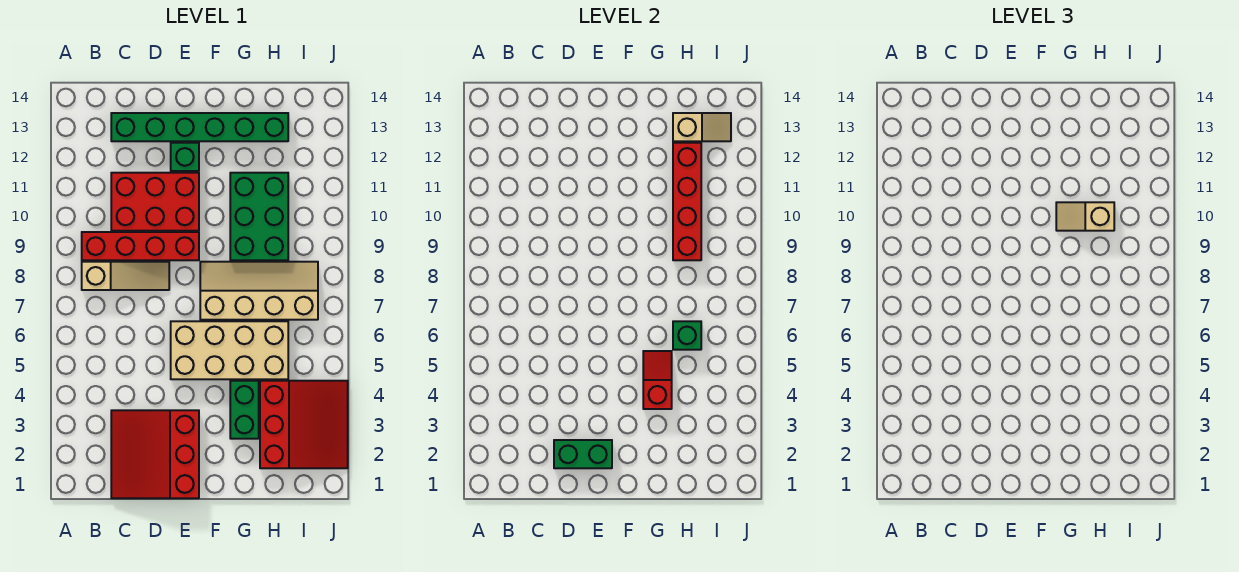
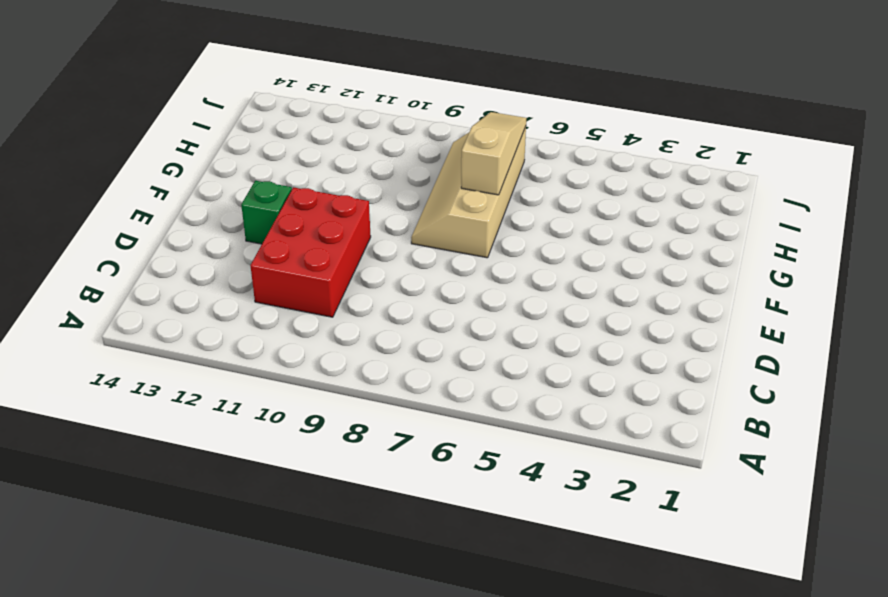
tan 1x3 slope [461,112,526,195] -> tan 1x3 slope moved to [82,262,169,290]
none -> red 1x4 brick [82,232,199,260]
none -> red 3x3 slope [111,410,199,498]
none -> green 1x6 brick [111,113,288,141]

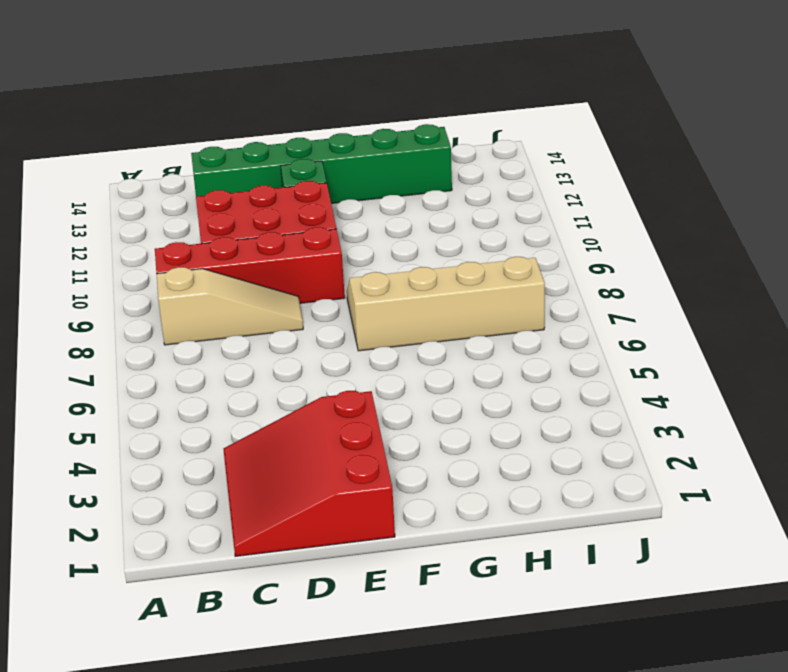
none -> tan 2x4 brick [171,321,288,379]
none -> green 1x2 brick [230,381,259,439]
none -> green 2x3 brick [230,173,288,260]

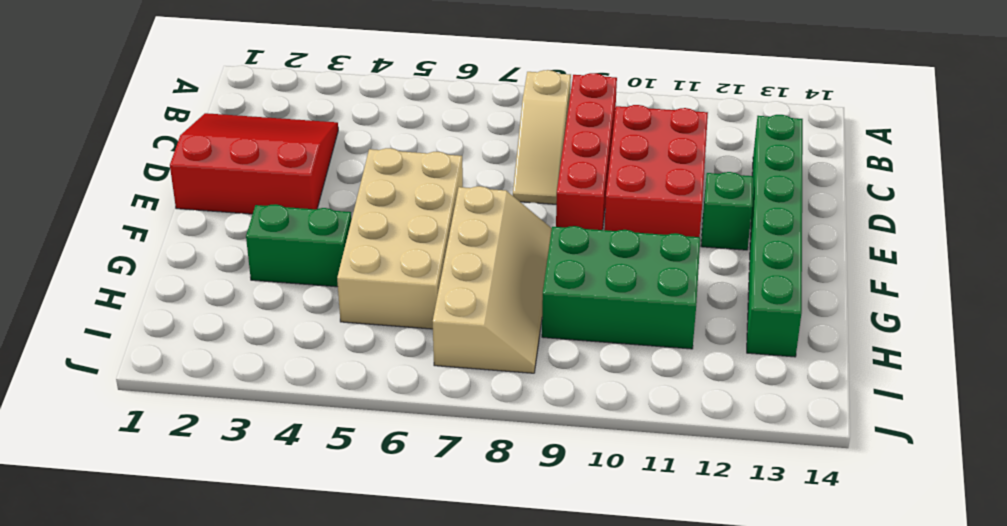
none -> red 3x3 slope [260,381,348,468]
none -> green 1x2 brick [554,440,612,468]
none -> red 1x2 slope [643,351,672,409]

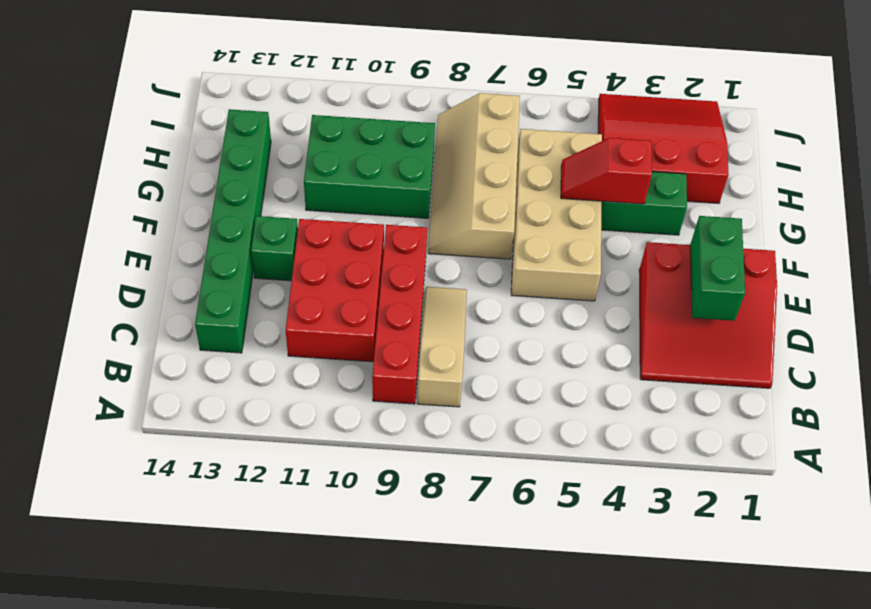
none -> green 1x1 brick [673,321,701,350]
none -> red 1x4 brick [673,143,701,260]
none -> tan 1x2 slope [673,113,731,141]

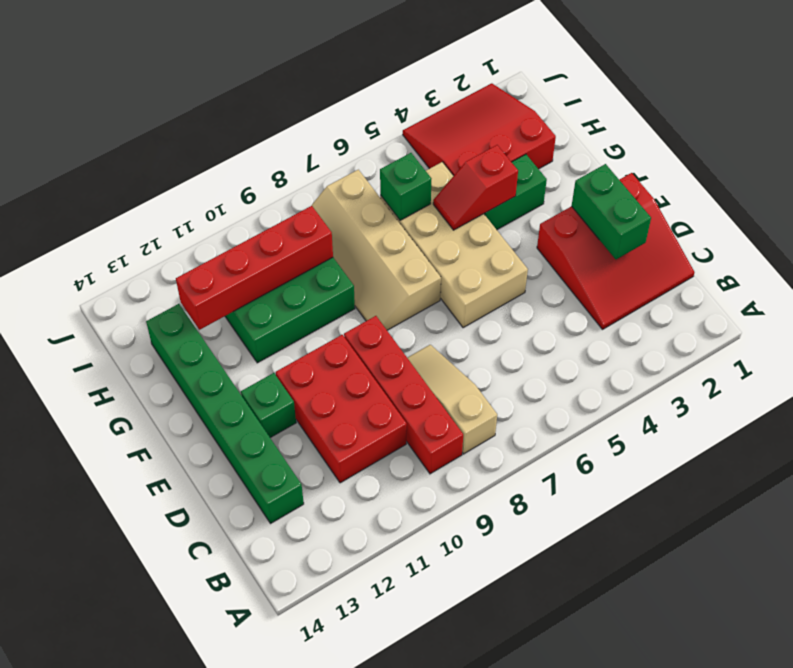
none -> tan 1x2 slope [673,113,731,141]
none -> tan 1x2 slope [1056,202,1114,231]

